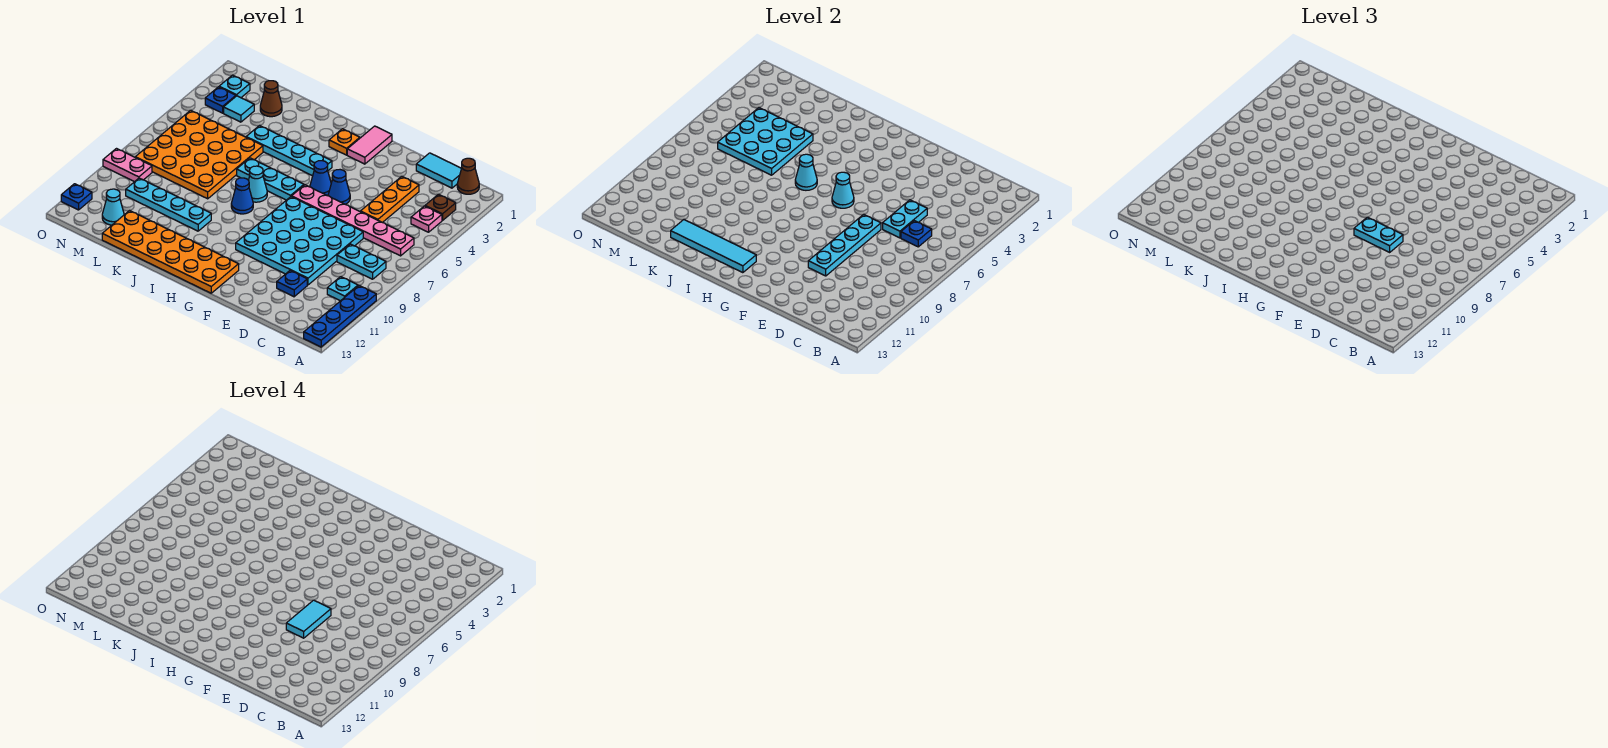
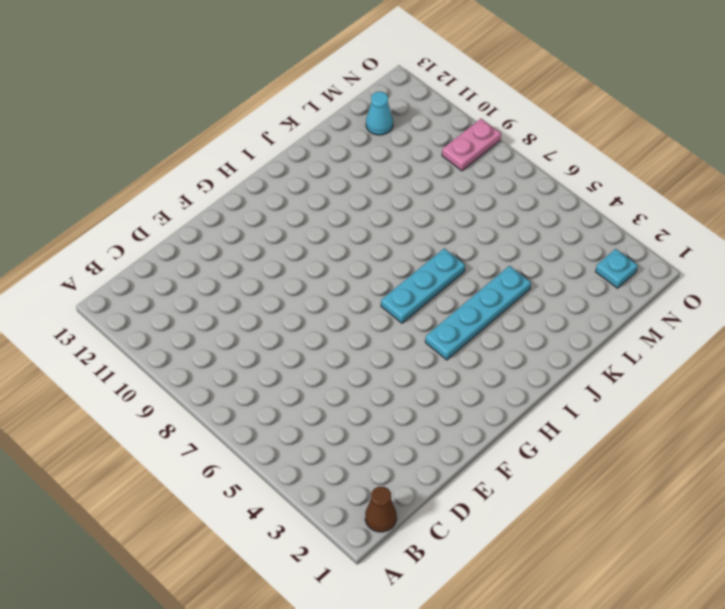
none -> blue 1x4 plate [304,285,376,347]
none -> brown 1x1 plate [425,194,456,221]
none -> pink 1x1 plate [411,206,442,232]
none -> pink 1x6 plate [292,185,414,256]

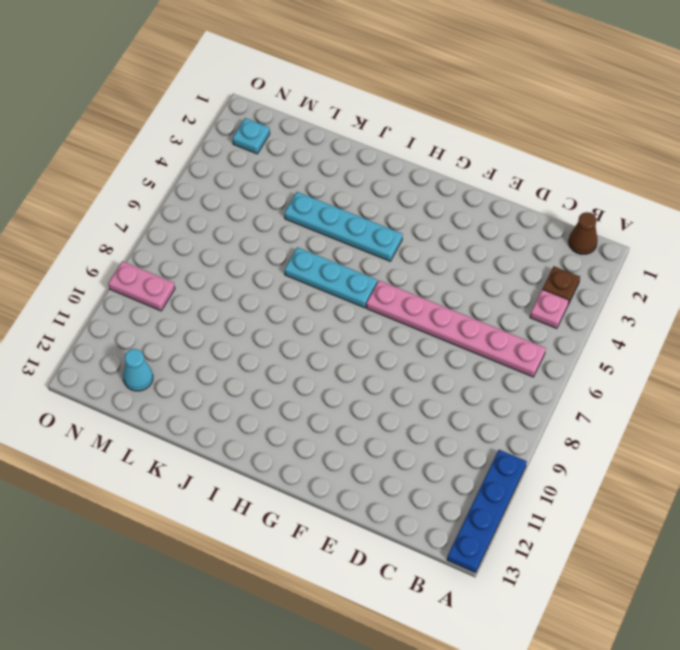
none -> cyan 1x2 plate [337,244,386,279]
none -> cyan 1x1 plate [327,277,358,301]
none -> cyan 1x2 tile [416,153,461,188]
none -> orange 1x3 plate [361,176,419,223]

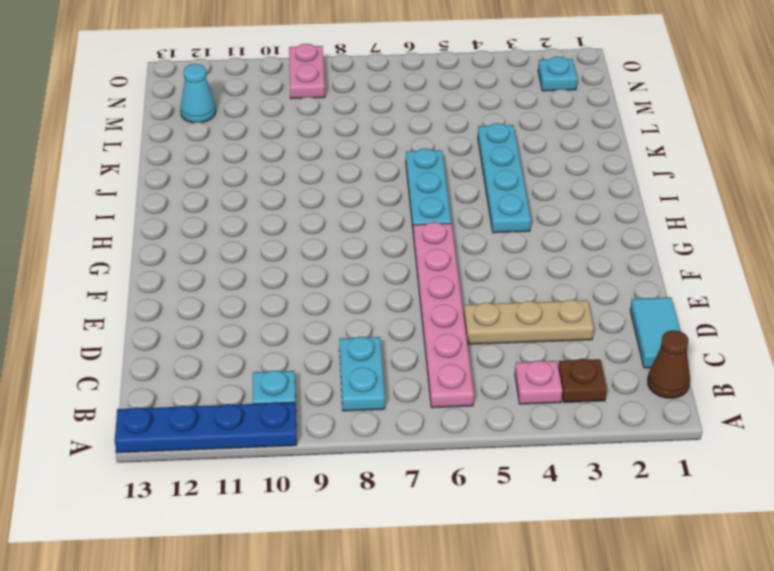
tan 1x3 plate [464,299,594,344] -> orange 1x3 plate [361,176,419,223]
none -> cyan 4x4 plate [236,197,363,285]
none -> blue 1x1 plate [277,271,307,297]
none -> blue 1x1 cone [328,170,350,204]
none -> pink 1x2 tile [347,126,392,164]

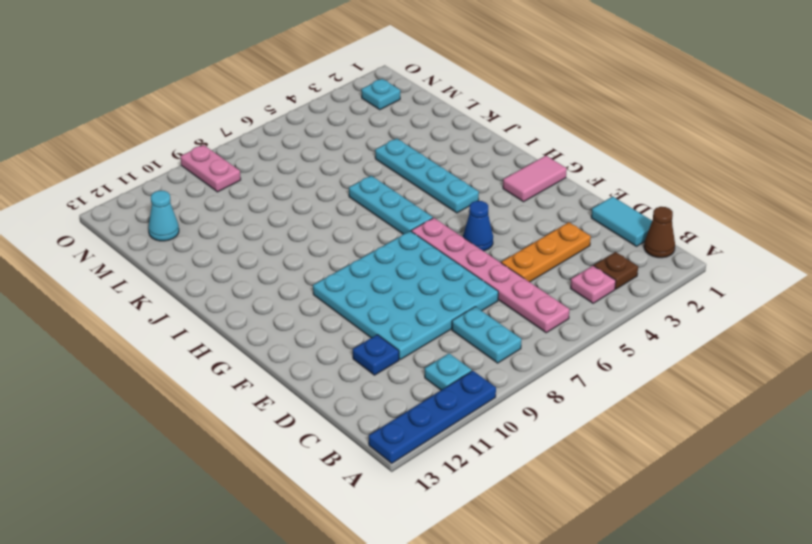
none -> blue 1x1 cone [310,161,331,195]
none -> orange 2x6 plate [102,211,239,293]
none -> orange 1x1 plate [329,129,360,155]
none -> cyan 1x1 cone [249,166,267,202]

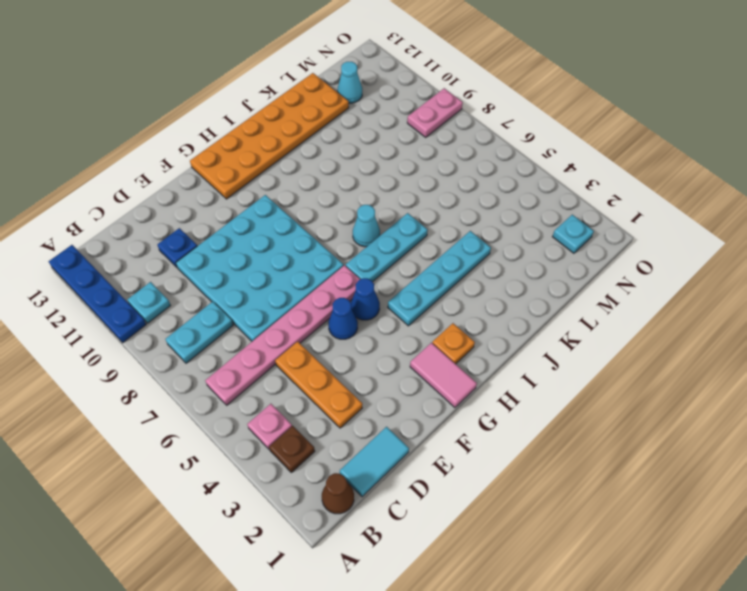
none -> blue 1x1 cone [231,178,253,214]
none -> cyan 1x4 plate [126,178,211,231]
none -> orange 4x4 plate [135,110,263,199]
none -> brown 1x1 cone [260,81,282,117]

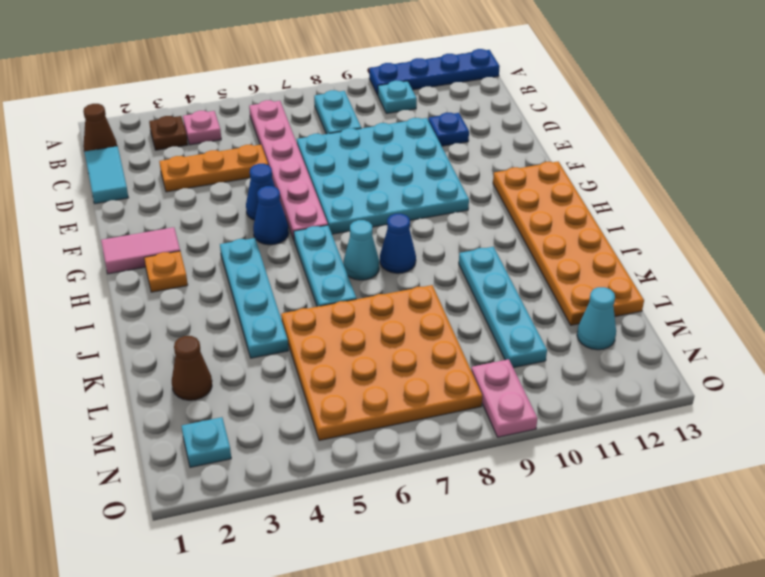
none -> cyan 1x1 tile [224,96,254,122]
none -> blue 1x1 plate [205,87,236,113]
none -> blue 1x1 plate [61,184,92,210]
none -> blue 1x1 plate [901,221,932,247]

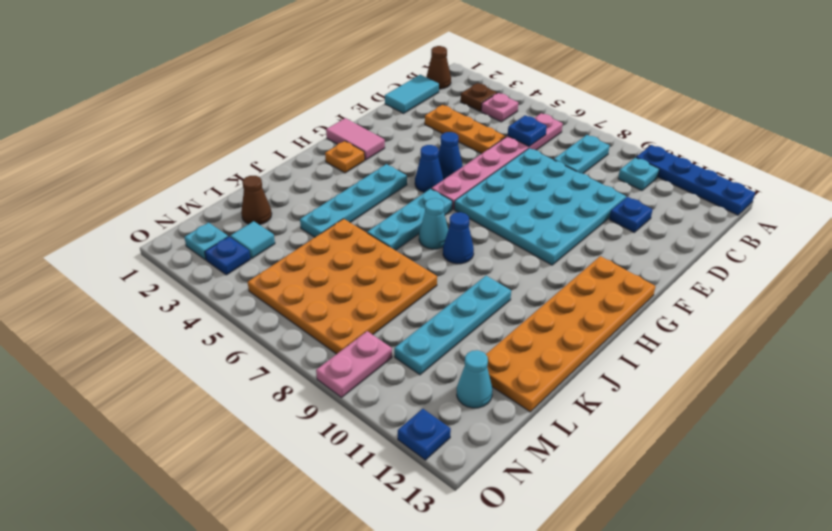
none -> cyan 1x2 plate [883,200,927,238]
none -> cyan 1x4 plate [808,214,881,276]
none -> cyan 1x1 cone [832,172,854,208]
none -> cyan 1x4 tile [671,220,756,273]

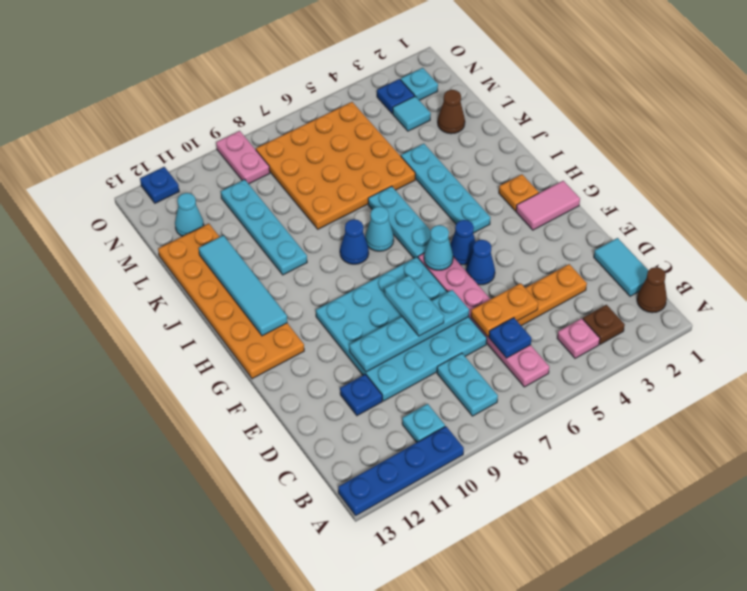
orange 1x2 plate [471,283,538,337] -> cyan 1x2 plate [883,200,927,238]
none -> cyan 1x1 cone [795,154,817,190]
none -> cyan 3x3 plate [718,108,813,175]
none -> cyan 1x2 tile [286,600,331,638]

